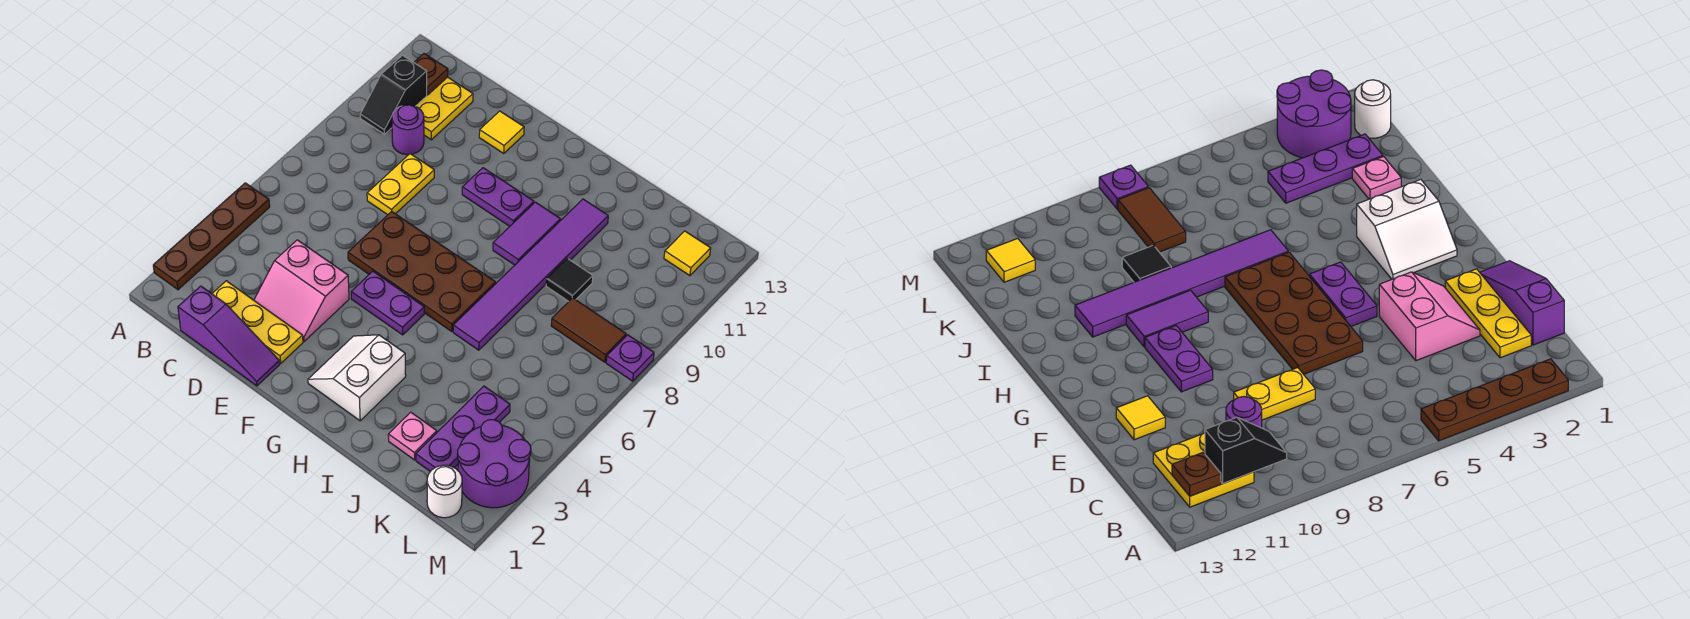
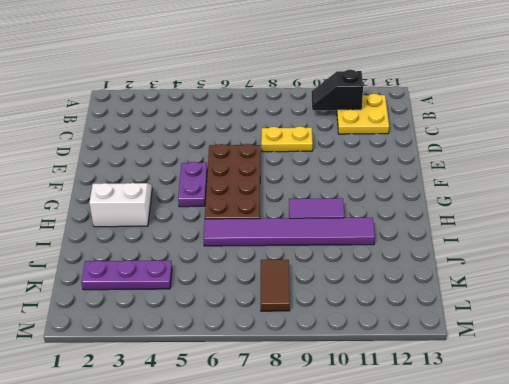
none -> brown 1x4 plate [153,183,270,290]
none -> purple 1x3 slope [178,286,280,386]
none -> yellow 1x3 plate [212,281,303,363]

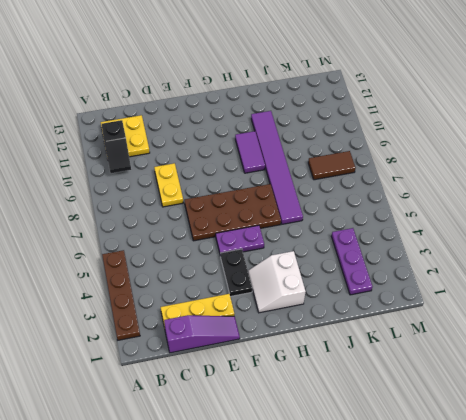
black 1x2 plate [221,249,252,297] -> none
none -> purple 1x1 round brick [392,105,424,155]
none -> pink 2x2 slope [254,240,349,341]
none -> yellow 1x1 tile [479,111,524,153]

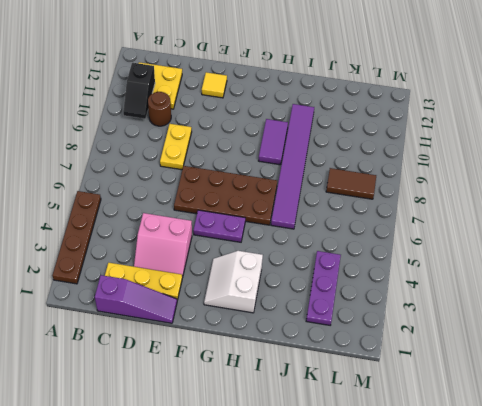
brown 1x1 round brick [148,92,171,126] -> purple 1x1 round brick [392,105,424,155]
none -> purple 1x2 plate [462,168,534,226]
none -> pink 1x1 plate [388,412,437,460]
none -> black 1x1 tile [546,258,593,301]

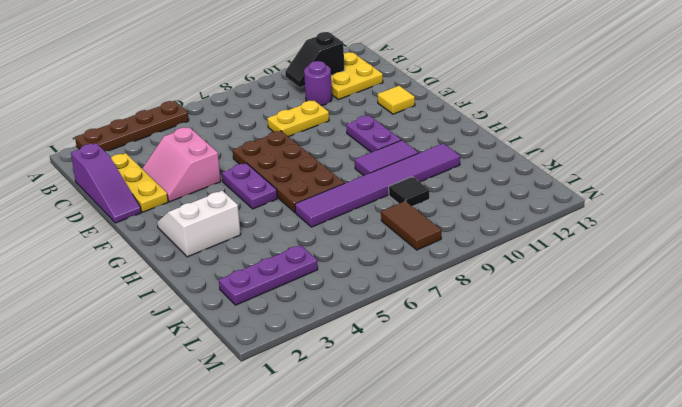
none -> pink 1x1 plate [388,412,437,460]
none -> white 1x1 round brick [427,465,462,518]
none -> purple 2x2 round brick [457,420,531,508]

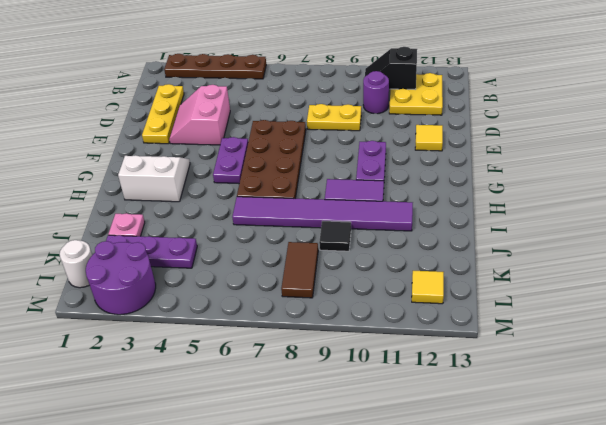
none -> purple 1x3 slope [178,286,280,386]
none -> purple 1x1 plate [606,335,654,381]
none -> brown 1x1 plate [414,54,448,95]

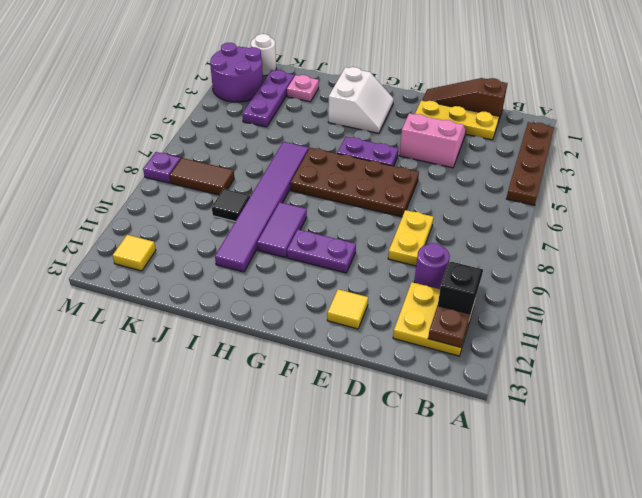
brown 1x3 slope [422,78,508,122] -> purple 1x3 slope [178,286,280,386]

